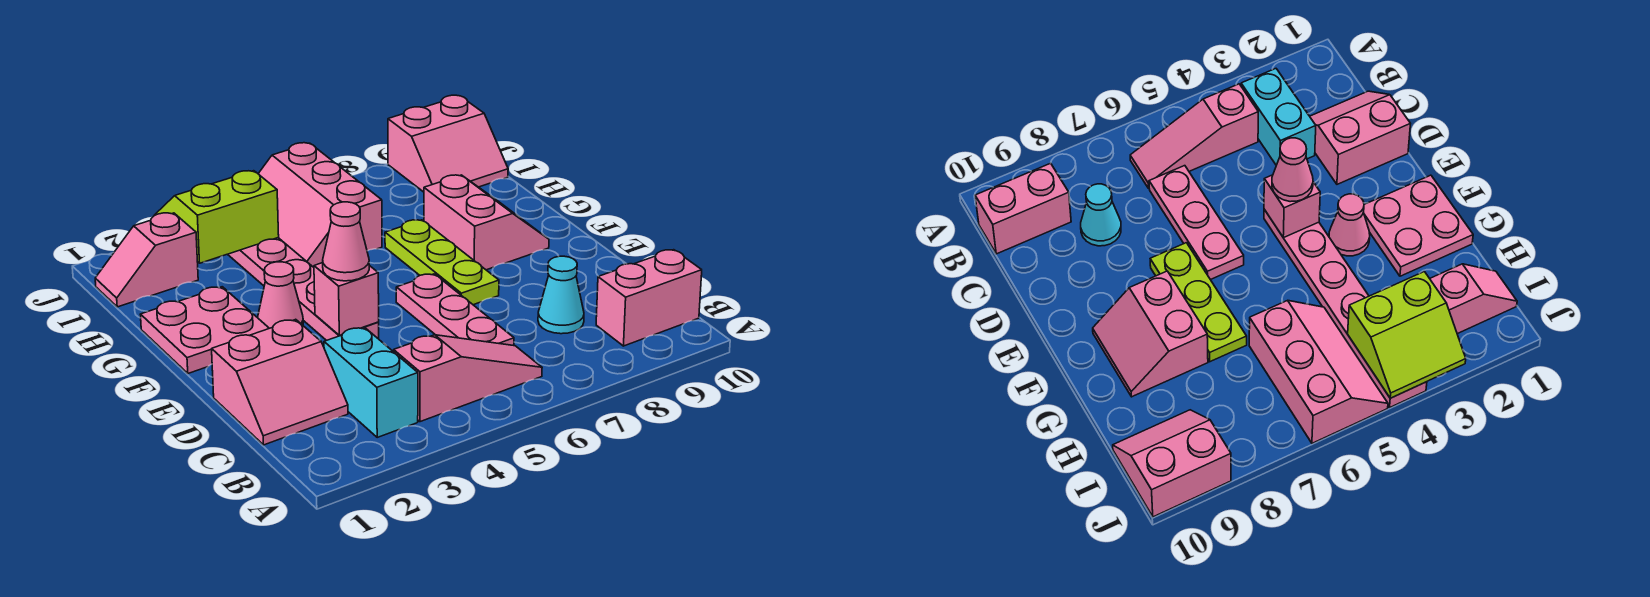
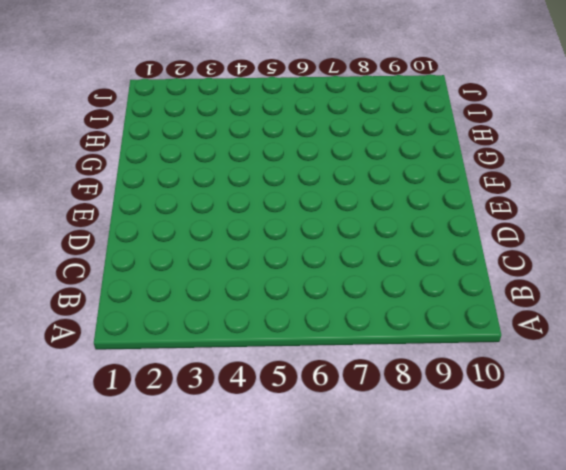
none -> cyan 1x2 brick [324,327,418,437]
none -> pink 1x3 slope [394,335,542,422]
none -> pink 1x2 brick [596,250,702,346]

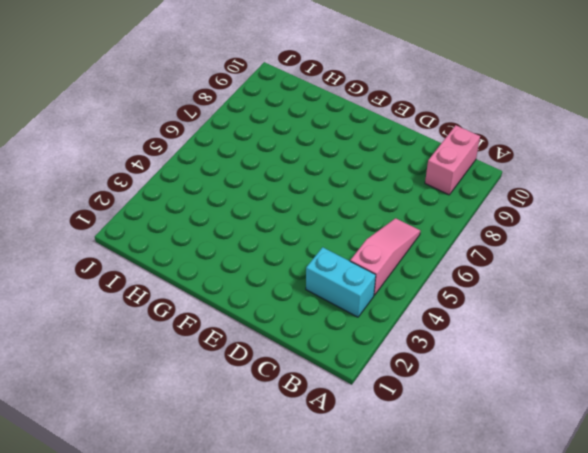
none -> pink 2x2 slope [212,319,348,445]
none -> pink 1x3 plate [396,274,514,346]
none -> cyan 1x1 cone [538,256,584,334]

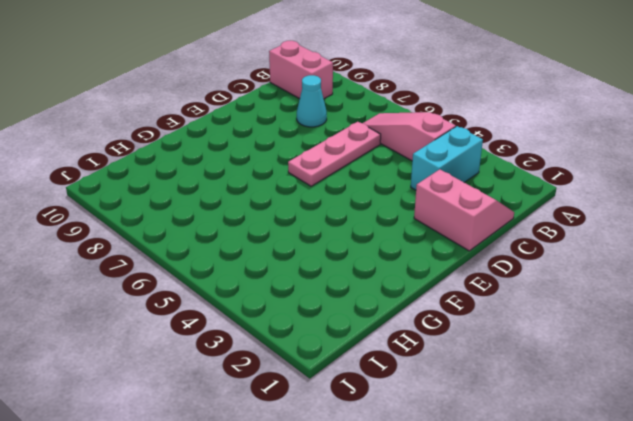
none -> pink 1x6 plate [228,238,379,341]
none -> lime 1x3 plate [385,220,499,305]
none -> pink 2x2 plate [140,287,269,373]

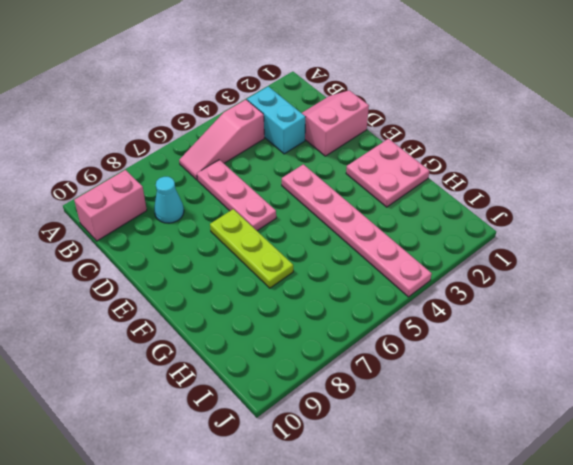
none -> pink 1x1 cone [258,262,303,328]
none -> pink 2x2 slope [424,175,549,270]
none -> pink 2x3 slope [258,143,382,267]

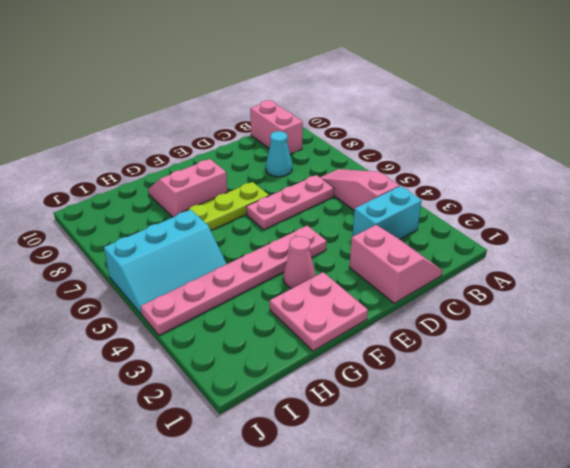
cyan 2x3 slope [104,210,226,315] -> pink 2x3 slope [258,143,382,267]
none -> pink 1x2 slope [95,213,198,307]
none -> pink 2x2 slope [388,95,508,192]
none -> pink 1x1 brick [314,263,379,335]

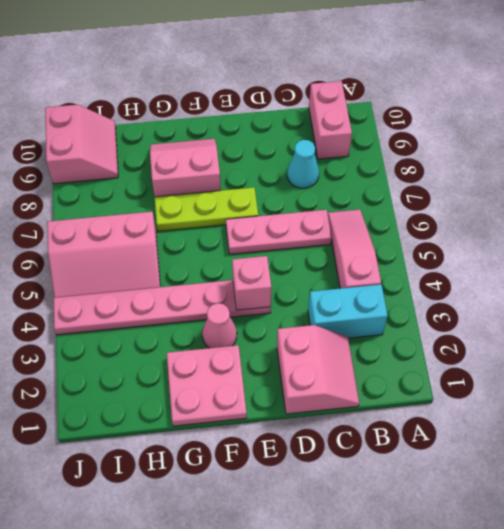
none -> pink 1x2 slope [95,213,198,307]
none -> lime 2x2 slope [154,171,279,263]
none -> pink 1x1 cone [323,202,369,281]

